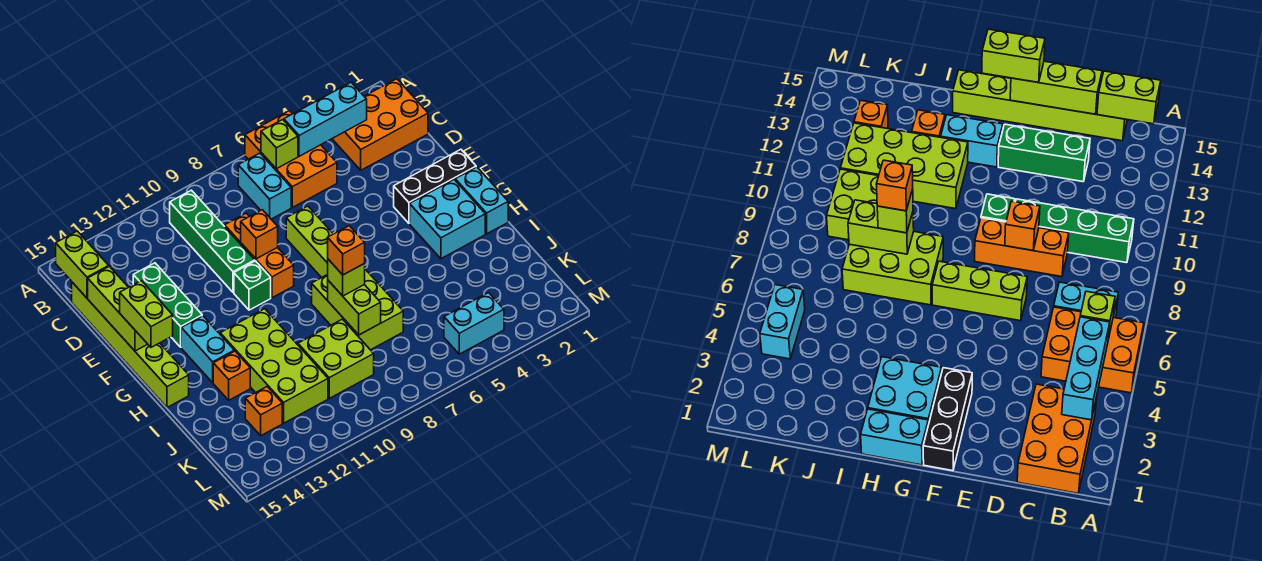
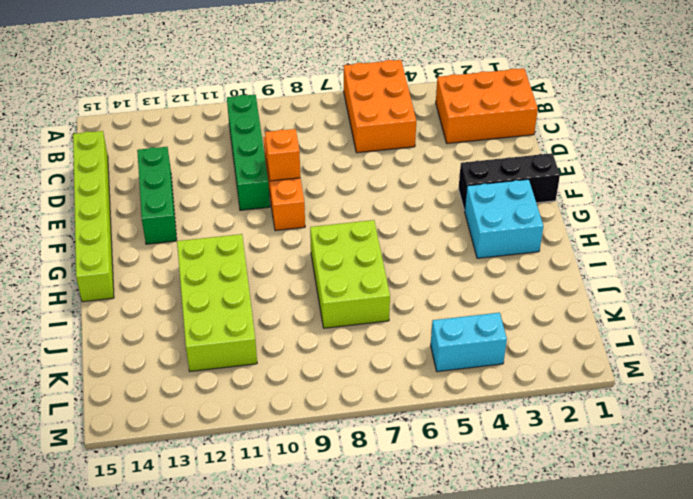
none -> cyan 1x2 brick [238,153,291,219]
none -> lime 1x3 brick [286,206,333,278]
none -> green 1x1 brick [234,261,271,310]

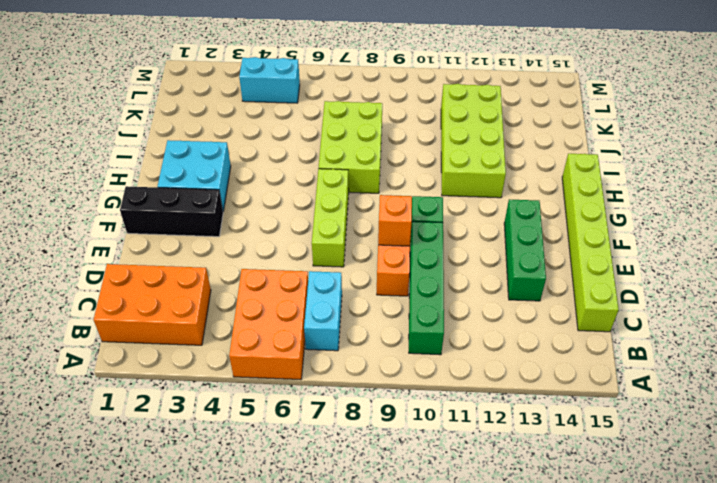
none -> cyan 1x2 brick [455,167,508,234]
none -> cyan 1x2 brick [181,316,234,383]
none -> orange 1x1 brick [213,351,250,400]

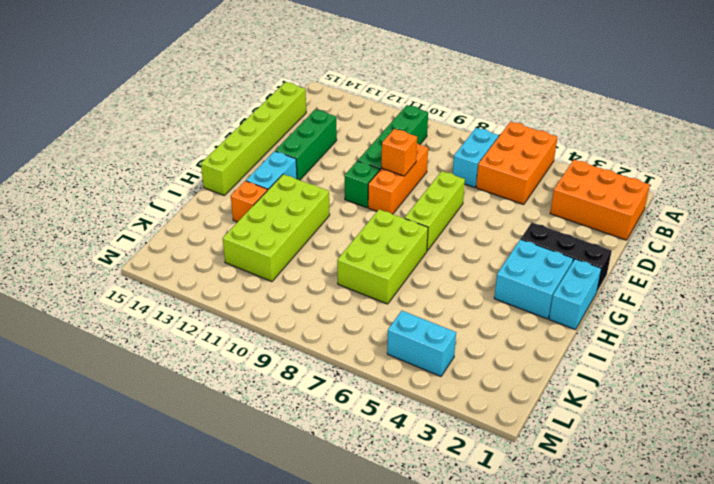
none -> lime 2x2 brick [298,319,374,398]
none -> orange 1x1 brick [245,387,282,436]
none -> cyan 1x3 brick [284,82,367,156]

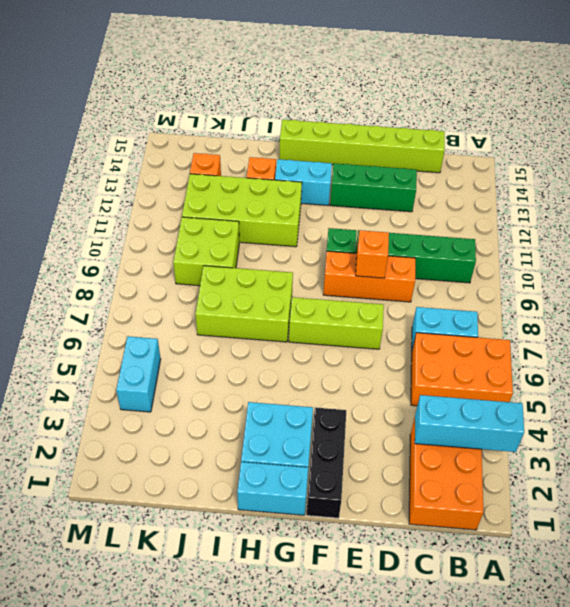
cyan 1x3 brick [415,395,524,452] -> cyan 1x3 brick turned to [284,82,367,156]
none -> lime 1x1 brick [261,120,298,169]
none -> lime 1x2 brick [56,231,109,298]
none -> lime 1x3 brick [88,266,147,351]

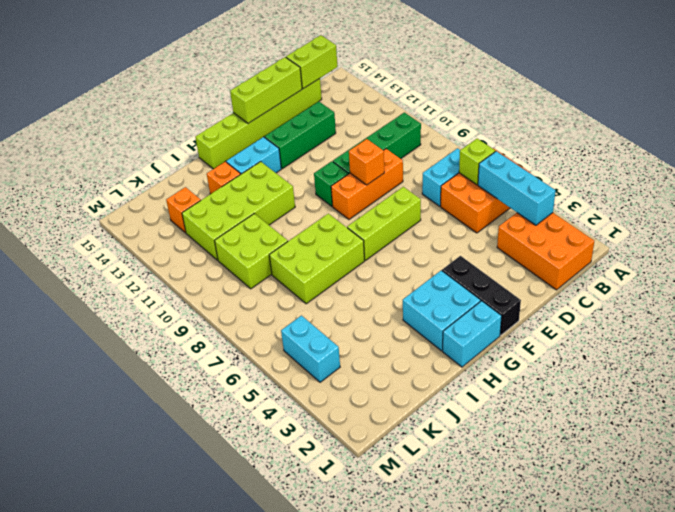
none -> lime 1x2 brick [328,281,381,335]
none -> lime 1x2 brick [120,281,173,347]
none -> lime 1x1 brick [328,259,365,296]

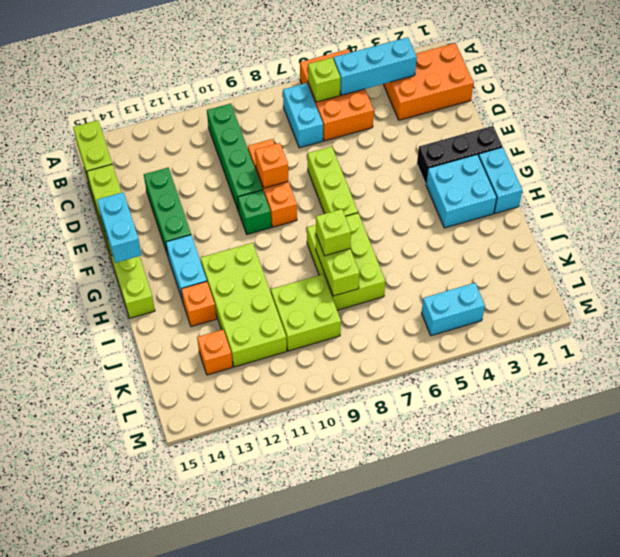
cyan 1x2 brick [97,192,141,263] -> lime 1x2 brick [120,281,173,347]
none -> orange 1x1 brick [328,226,365,275]

